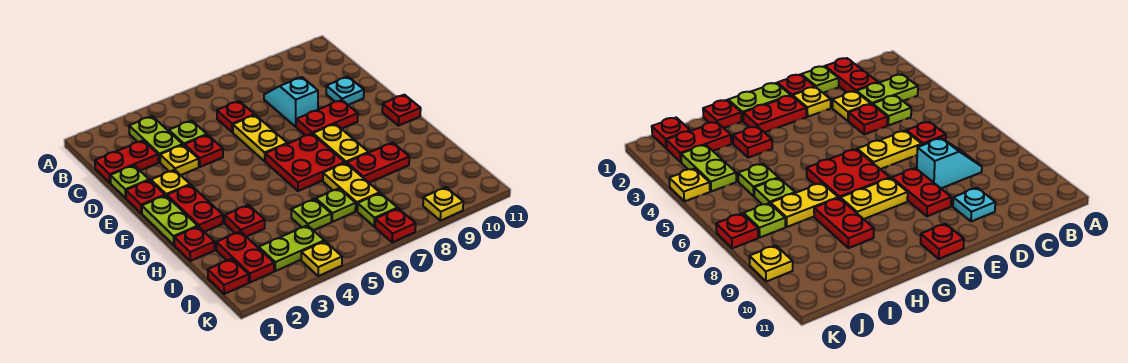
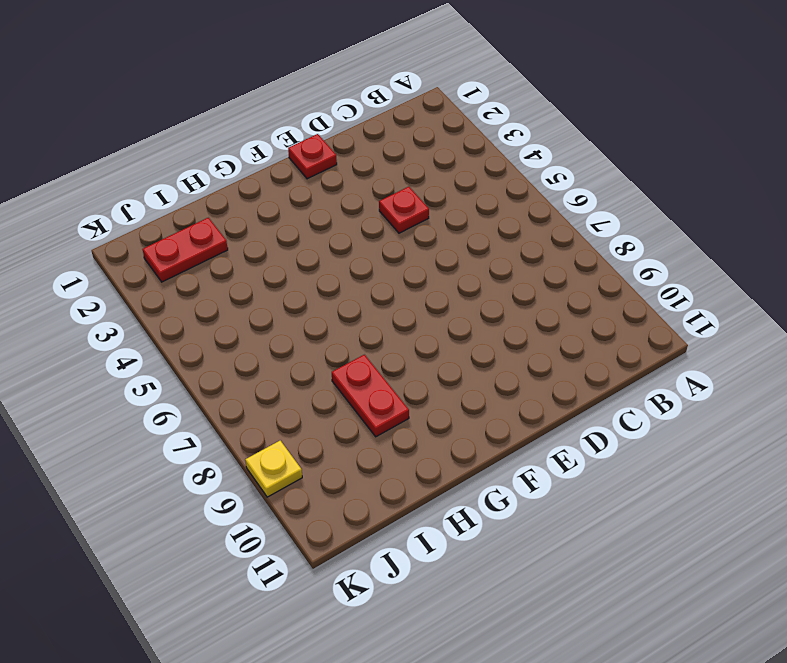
none -> lime 1x2 plate [129,116,183,162]
none -> red 1x2 plate [95,141,158,183]
none -> lime 1x1 plate [169,121,207,146]
none -> red 1x1 plate [217,101,255,132]

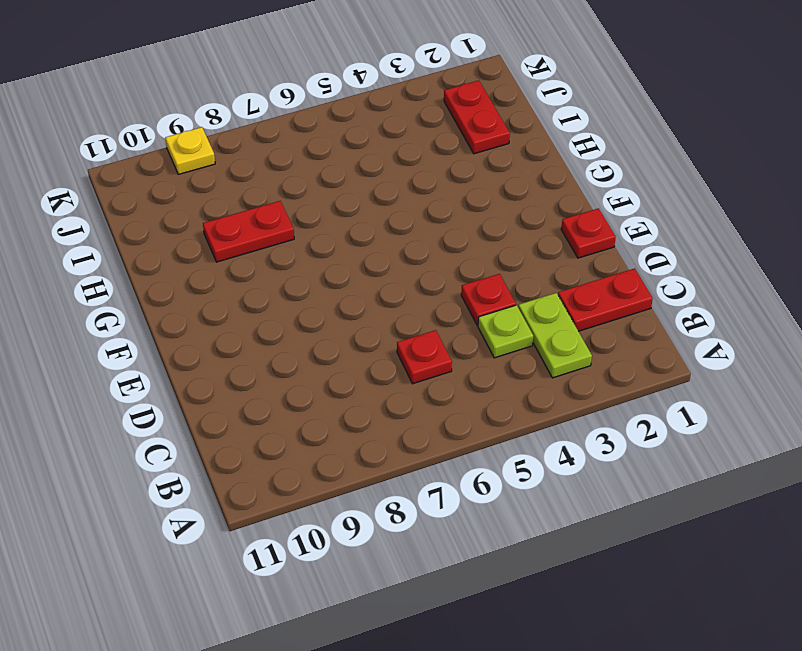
none -> cyan 1x2 slope [264,77,318,127]
none -> lime 1x1 plate [110,165,149,198]
none -> yellow 1x1 plate [160,145,199,175]
none -> yellow 1x2 plate [233,115,287,161]

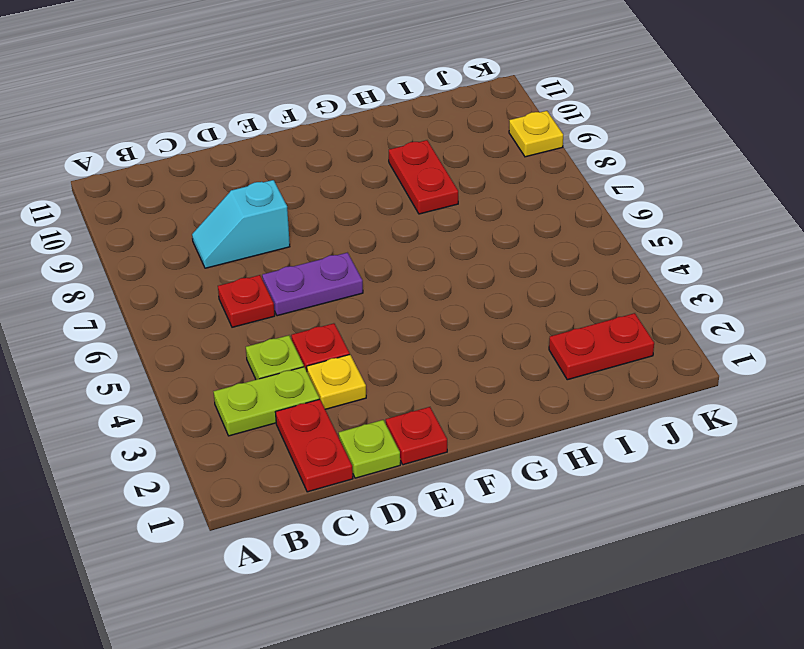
purple 1x2 plate [262,253,363,316] -> yellow 1x2 plate [233,115,287,161]
none -> cyan 1x1 plate [326,77,364,105]
none -> yellow 1x1 plate [151,170,190,196]
none -> red 1x2 plate [296,100,358,136]
none -> lime 1x2 plate [142,195,198,245]

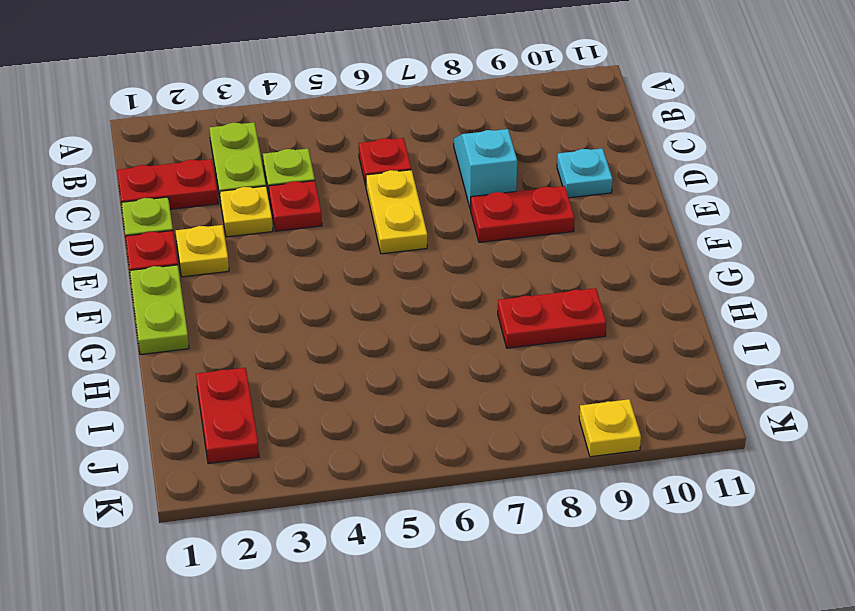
none -> red 1x2 plate [167,185,223,232]
none -> red 2x2 plate [265,134,345,191]
none -> yellow 1x2 plate [313,124,368,163]
none -> red 1x1 plate [382,95,421,126]

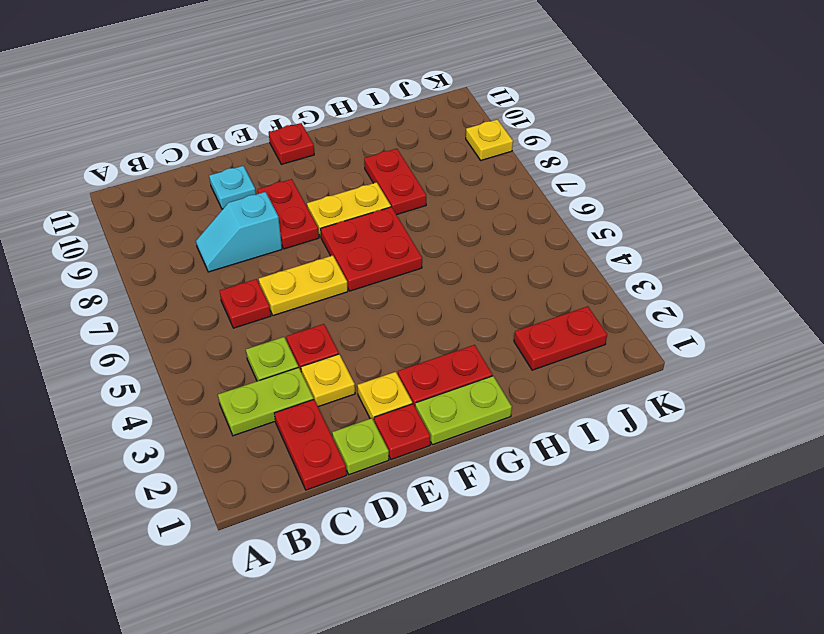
none -> red 1x1 plate [174,227,215,261]
none -> red 1x1 plate [225,205,265,237]
none -> yellow 1x2 plate [323,163,380,211]
none -> lime 1x1 plate [291,199,331,230]

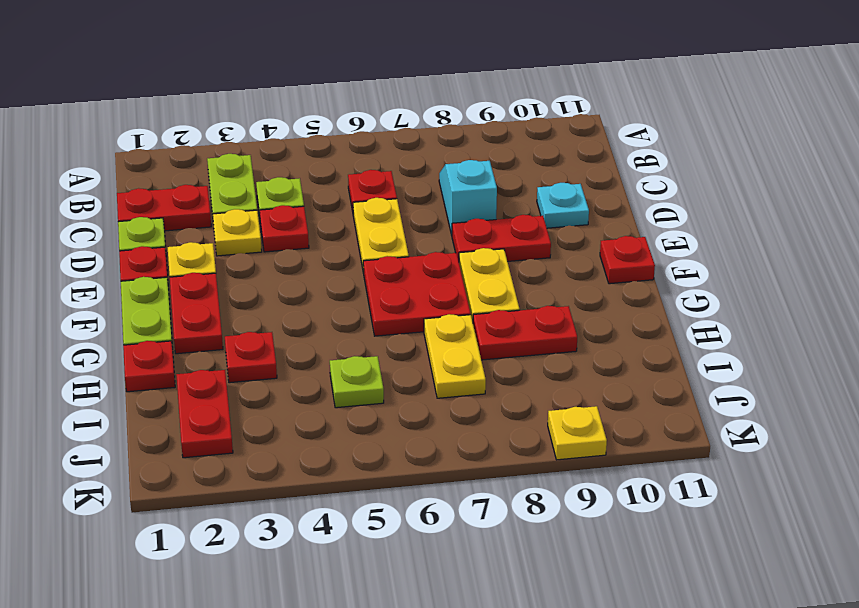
none -> lime 1x1 plate [316,188,356,222]
none -> red 1x1 plate [208,259,249,294]
none -> lime 1x2 plate [259,225,324,271]
none -> lime 1x1 plate [357,193,398,227]

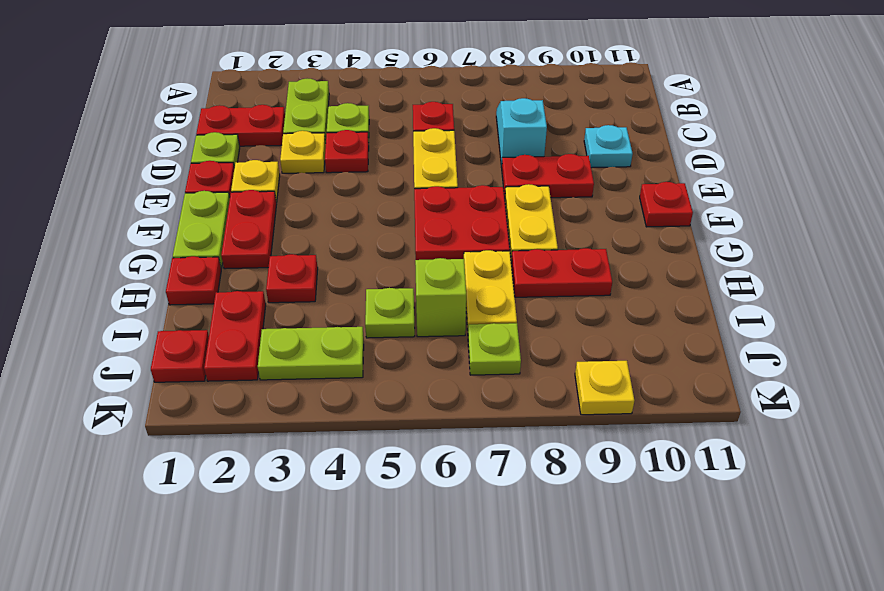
lime 1x1 brick [415,258,466,337] -> lime 1x1 plate [316,188,356,222]
none -> yellow 1x1 plate [301,241,342,276]
none -> red 1x1 plate [375,208,416,242]

